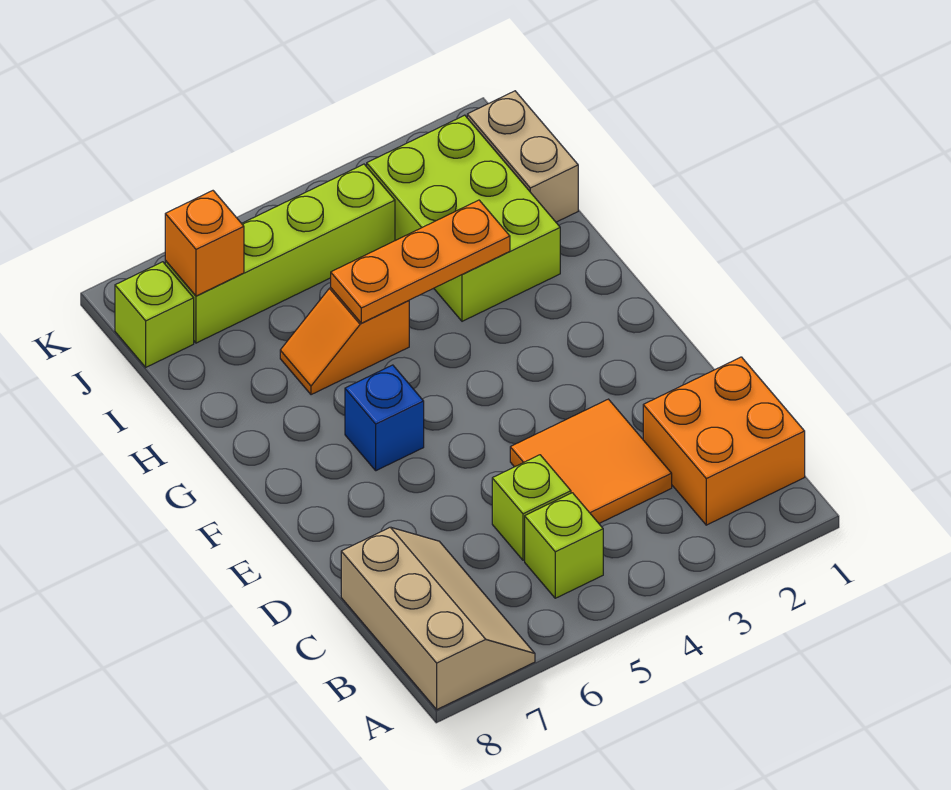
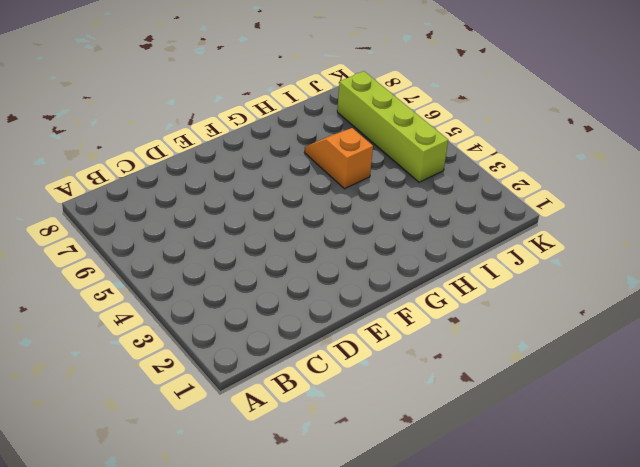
none -> tan 2x3 slope [341,527,535,709]
none -> orange 2x2 brick [643,357,805,525]
none -> lime 1x1 brick [525,493,603,598]

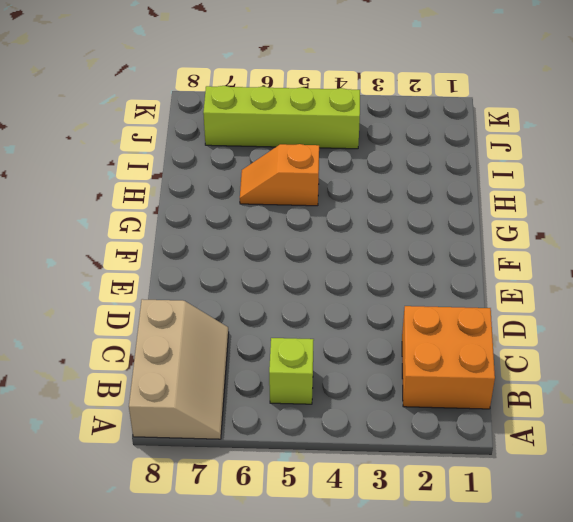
none -> orange 2x2 tile [510,399,672,523]
none -> lime 1x1 brick [492,455,571,560]
none -> blue 1x1 brick [345,365,424,471]

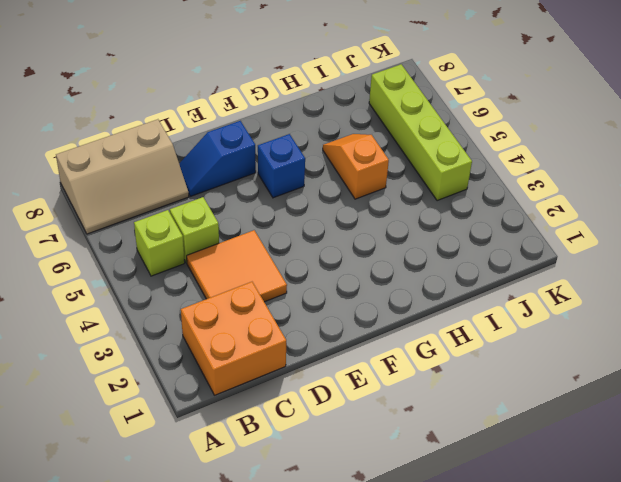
blue 1x2 slope [179,121,256,196] -> none
none -> lime 2x3 brick [367,115,560,321]
none -> tan 1x2 brick [467,91,578,222]
none -> lime 1x1 brick [115,262,194,367]

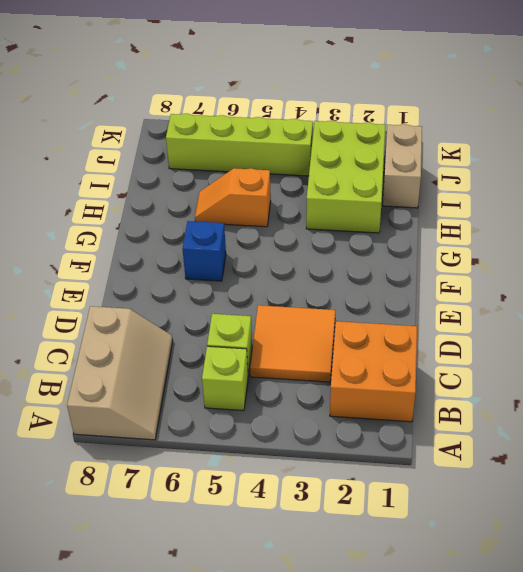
none -> lime 1x1 brick [115,262,194,367]
none -> orange 1x3 plate [331,200,510,323]
none -> orange 1x1 brick [165,191,244,296]

